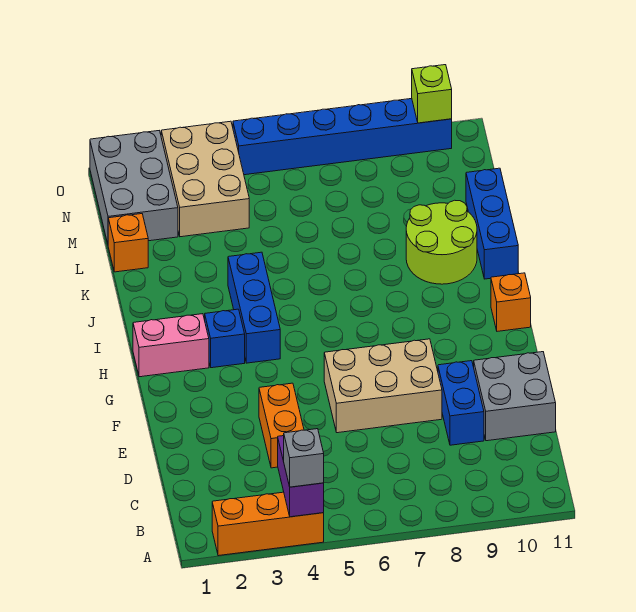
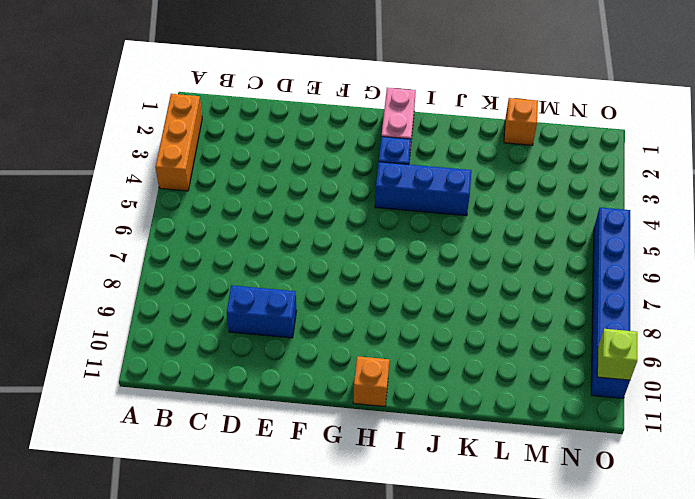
none -> orange 1x2 brick [259,383,304,468]
none -> grey 2x2 brick [474,352,556,441]
none -> tan 2x3 brick [324,339,442,433]

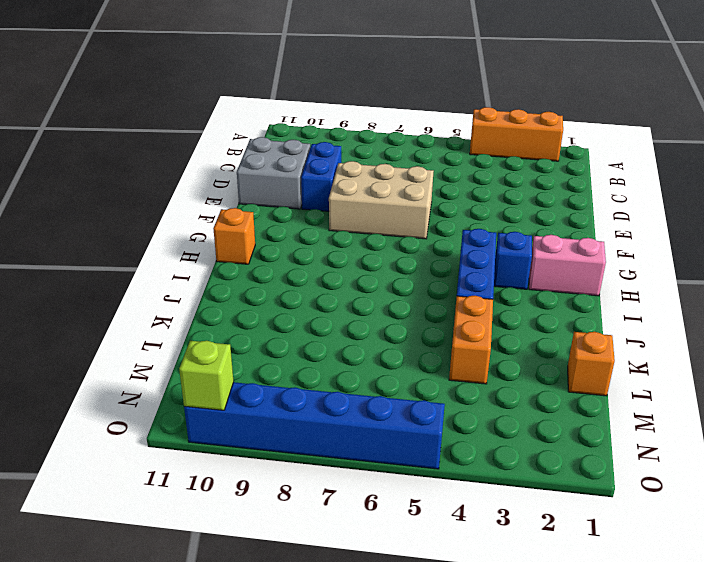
orange 1x2 brick [449,296,493,384] -> orange 1x2 brick moved to [259,383,304,468]
none -> lime 2x2 round brick [406,200,477,284]
none -> blue 1x3 brick [466,168,518,279]
none -> grey 2x3 brick [90,131,178,243]

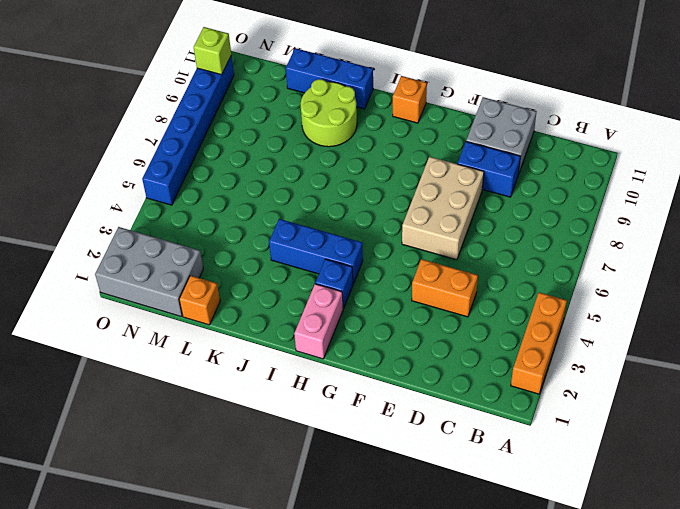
none -> tan 2x3 brick [161,121,249,237]
none -> purple 1x2 brick [278,436,324,517]
none -> grey 1x1 brick [284,429,324,487]

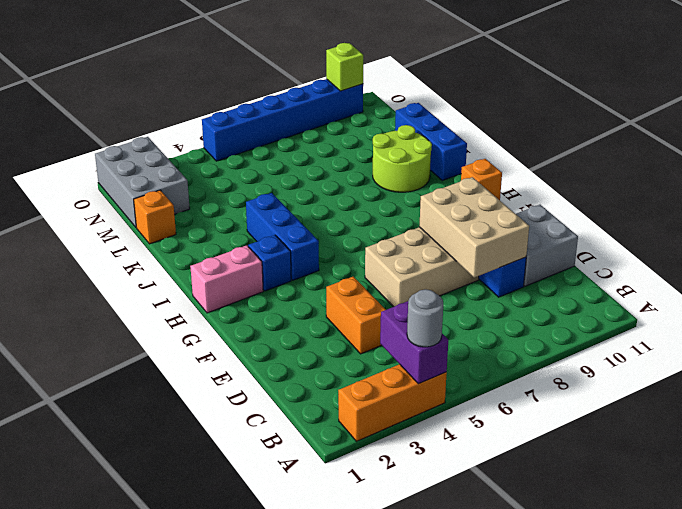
grey 1x1 round brick [407,289,443,347] -> grey 1x1 brick [284,429,324,487]
tan 2x3 brick [419,177,529,278] -> tan 2x3 brick moved to [161,121,249,237]

